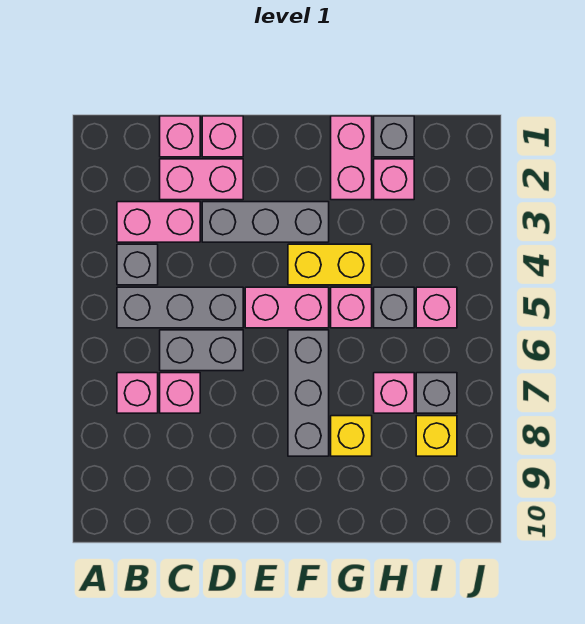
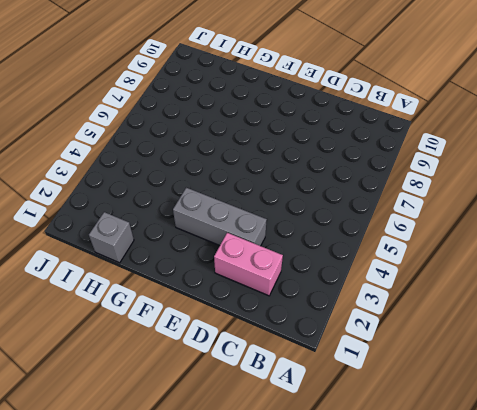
none -> pink 1x2 brick [117,202,200,242]
none -> grey 1x1 brick [117,244,158,285]
none -> grey 1x3 brick [117,287,243,328]

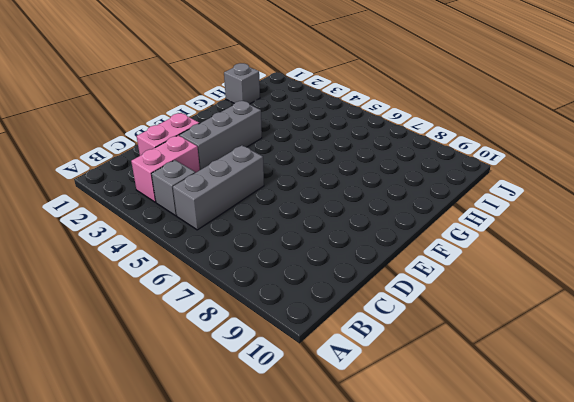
none -> pink 1x1 brick [117,373,158,413]
none -> pink 1x1 brick [160,116,200,157]
none -> grey 1x2 brick [160,330,243,371]

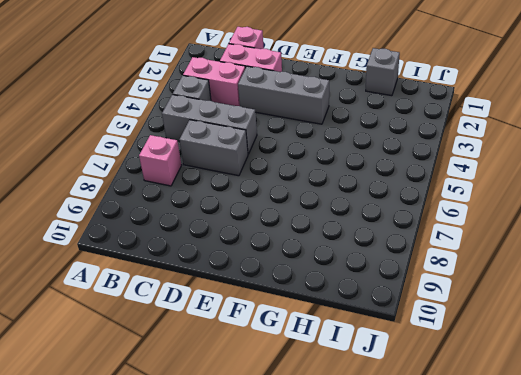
none -> pink 1x1 brick [160,373,200,413]
none -> pink 1x1 brick [202,116,243,157]
none -> pink 1x2 brick [245,287,329,328]

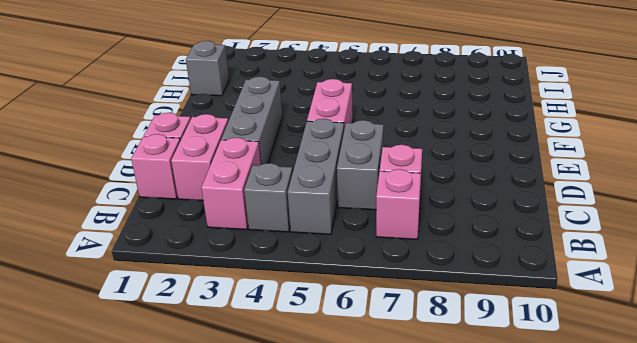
none -> yellow 1x2 brick [288,244,372,285]
none -> grey 1x3 brick [288,330,329,456]
none -> pink 1x2 brick [331,116,372,200]

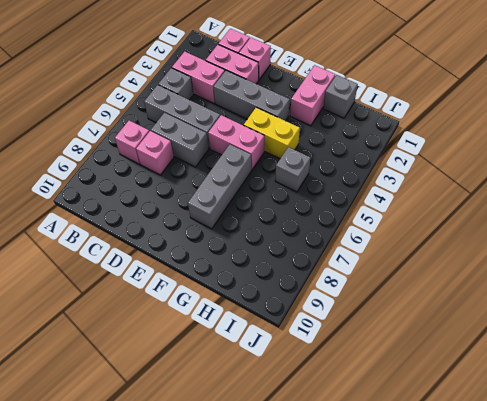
none -> pink 1x1 brick [331,287,372,328]
none -> yellow 1x1 brick [331,416,372,456]
none -> pink 1x1 brick [374,159,414,200]

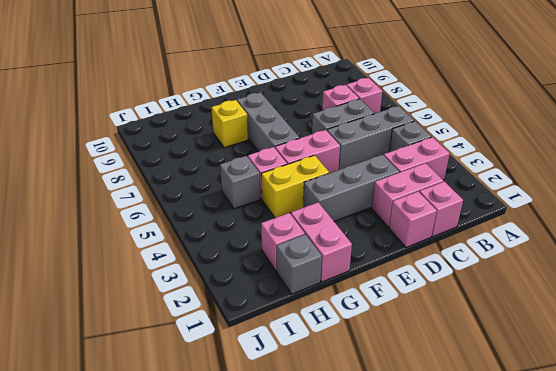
none -> pink 1x1 brick [374,373,414,413]
none -> pink 1x1 brick [416,287,457,328]
none -> grey 1x1 brick [416,373,457,413]

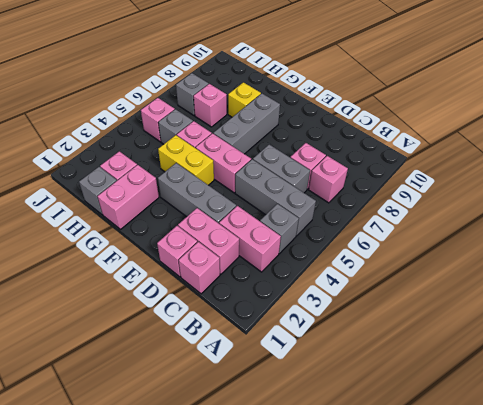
none -> yellow 1x1 brick [416,416,457,456]

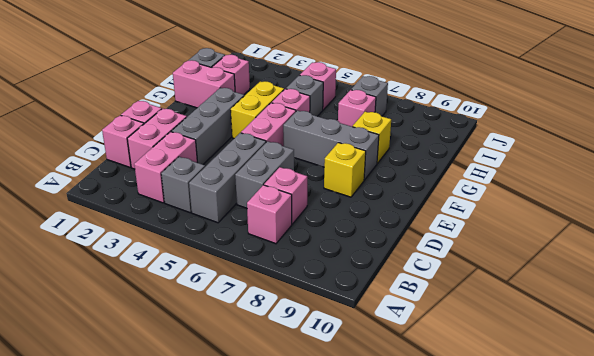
yellow 1x1 brick [324,143,366,197] -> yellow 1x1 brick moved to [416,416,457,456]

